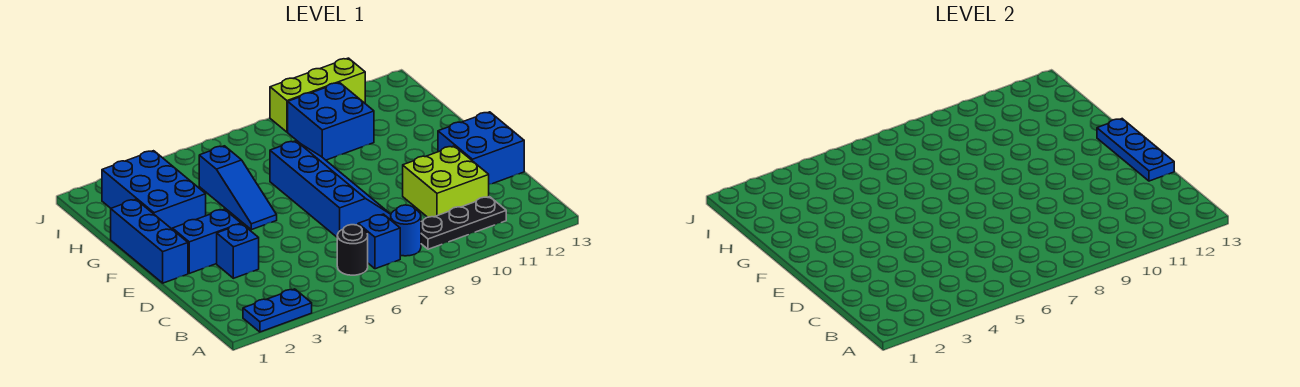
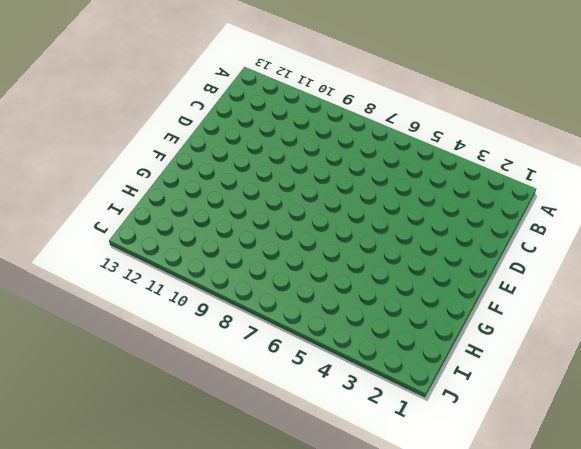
none -> blue 1x2 plate [243,289,312,332]
none -> black 1x1 round brick [337,225,368,275]
none -> blue 1x1 brick [358,214,400,269]

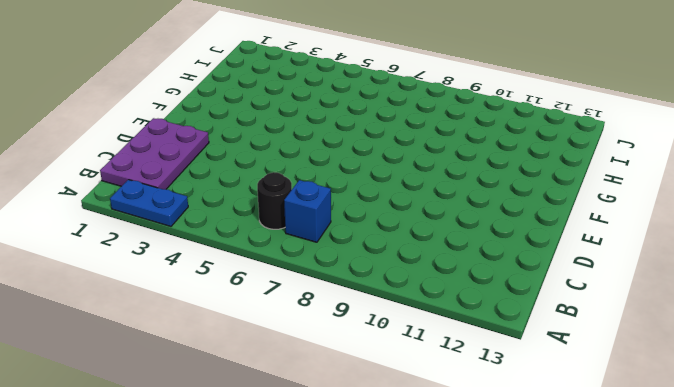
purple 2x3 plate [100,118,209,189] -> none
none -> blue 1x1 round brick [391,205,421,256]
none -> black 1x3 plate [421,197,506,249]
none -> lime 2x2 brick [403,146,489,217]

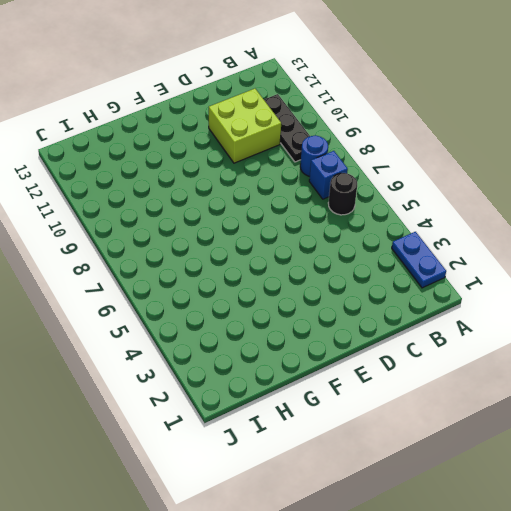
none -> blue 1x1 brick [217,224,259,278]
none -> blue 2x4 slope [270,141,391,237]
none -> blue 2x2 brick [438,112,524,184]

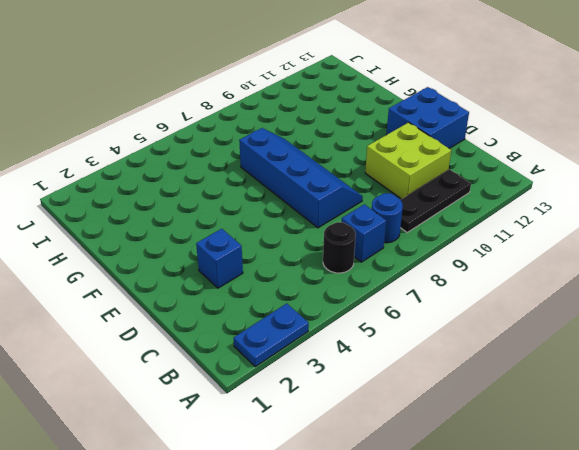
none -> blue 1x3 brick [111,199,188,283]
none -> blue 1x2 brick [172,209,241,273]
none -> blue 1x3 slope [199,146,277,230]

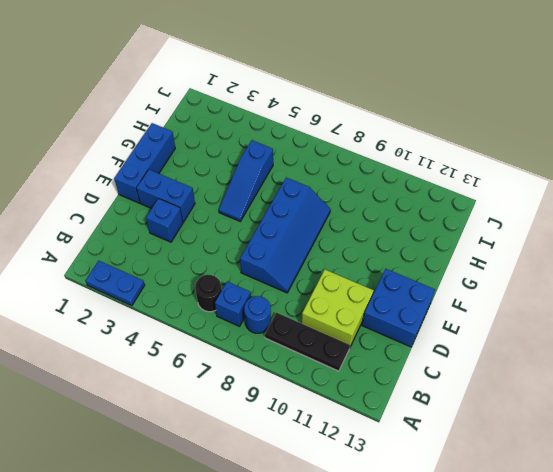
none -> blue 2x3 brick [102,151,206,229]
none -> blue 2x2 brick [288,83,374,160]
none -> lime 1x3 brick [270,58,365,132]

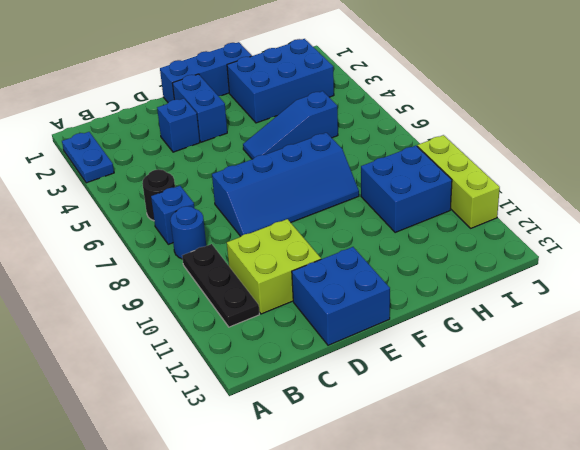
none -> blue 1x3 plate [1097,119,1174,181]

